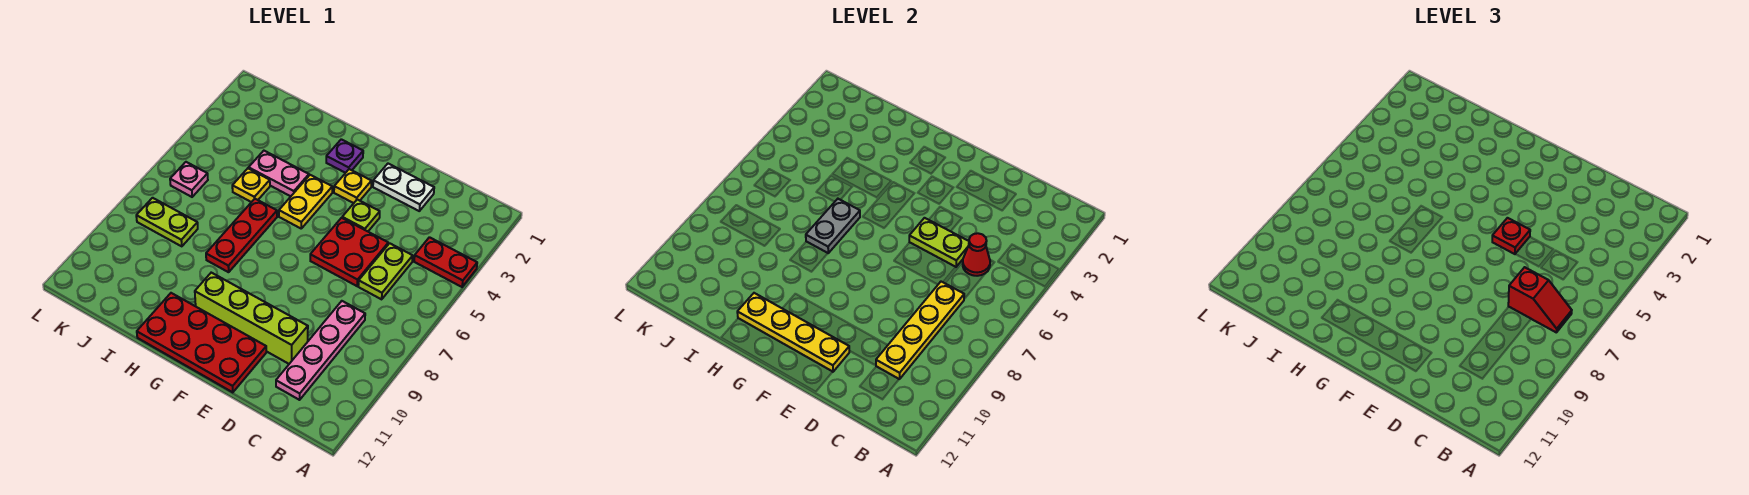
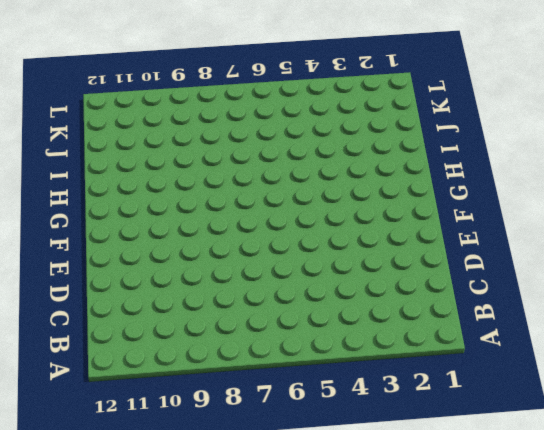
none -> red 1x2 plate [414,237,477,287]
none -> lime 1x2 plate [358,243,413,299]
none -> pink 1x4 plate [276,301,365,400]

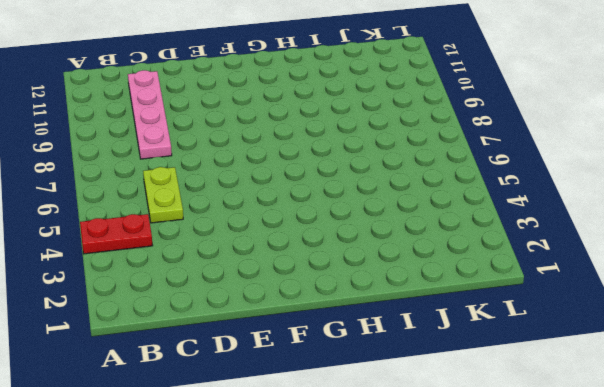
none -> white 1x2 plate [373,164,434,211]
none -> red 2x2 plate [310,218,388,286]
none -> lime 1x4 brick [195,273,308,364]

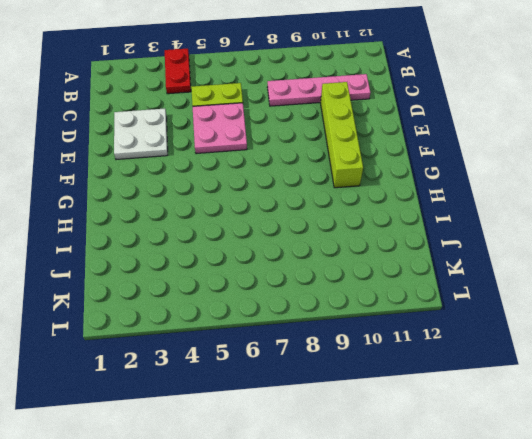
white 2x2 plate [114,108,168,160] -> white 1x2 plate [373,164,434,211]
pink 2x2 plate [193,103,247,154] -> red 2x2 plate [310,218,388,286]
none -> lime 1x1 plate [342,199,380,231]
none -> red 2x4 plate [137,293,266,392]
none -> yellow 1x1 plate [334,169,371,203]

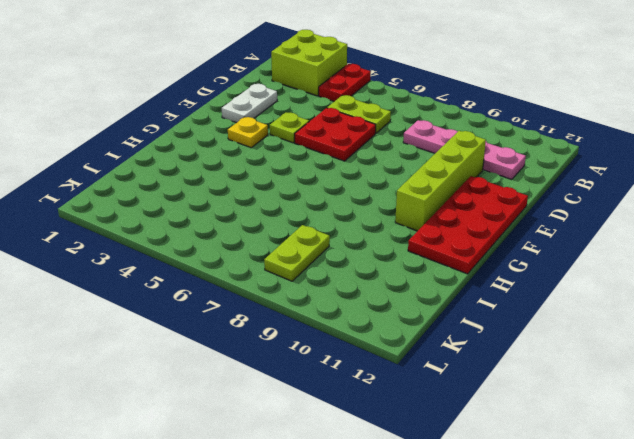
lime 2x2 brick [271,30,347,96] -> none
none -> purple 1x1 plate [326,139,363,173]
none -> yellow 1x2 plate [279,175,332,228]
none -> pink 1x2 plate [249,151,309,196]

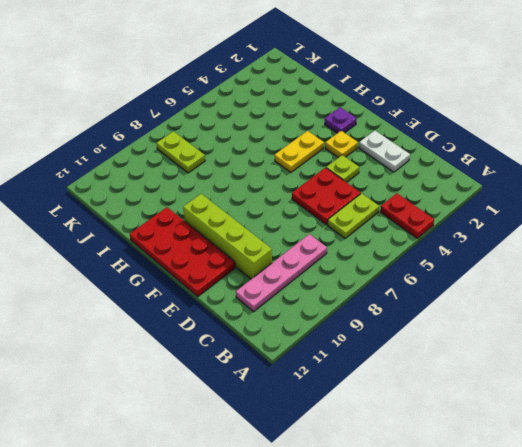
none -> pink 1x2 plate [249,151,309,196]
none -> red 1x3 plate [206,199,277,272]
none -> yellow 1x1 plate [232,168,270,202]

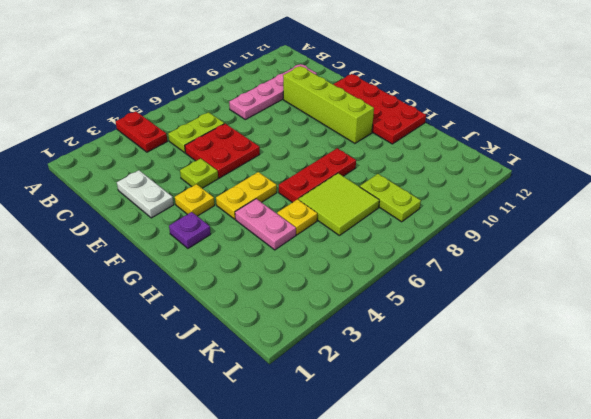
lime 2x2 tile [299,173,379,236] -> none
none -> pink 1x1 plate [170,162,208,197]
none -> red 1x1 cone [963,233,990,276]
none -> yellow 1x4 plate [876,282,964,379]

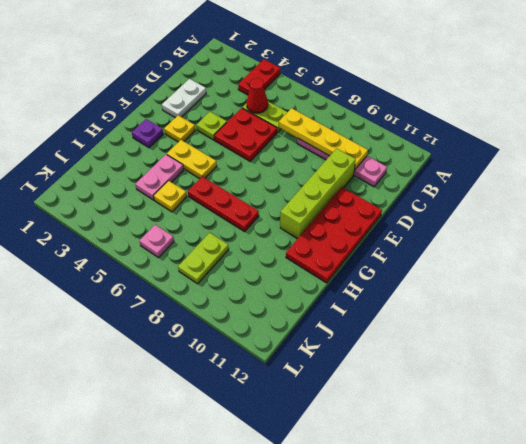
none -> lime 1x2 plate [909,218,969,267]
none -> yellow 1x4 plate [737,293,849,372]
none -> grey 1x2 plate [806,199,860,253]

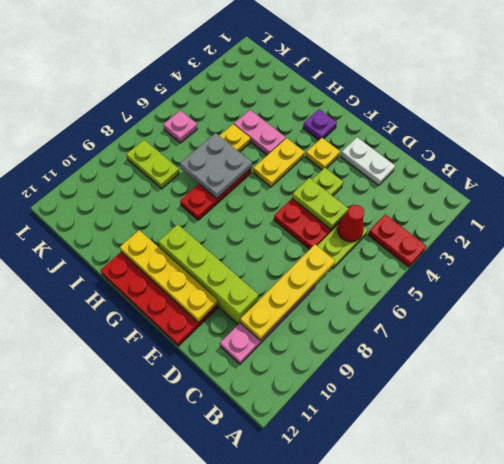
grey 2x2 plate [180,133,252,198] -> grey 1x2 plate [806,199,860,253]
none -> red 1x2 slope [1508,267,1572,332]
none -> red 1x1 plate [1492,218,1530,254]

